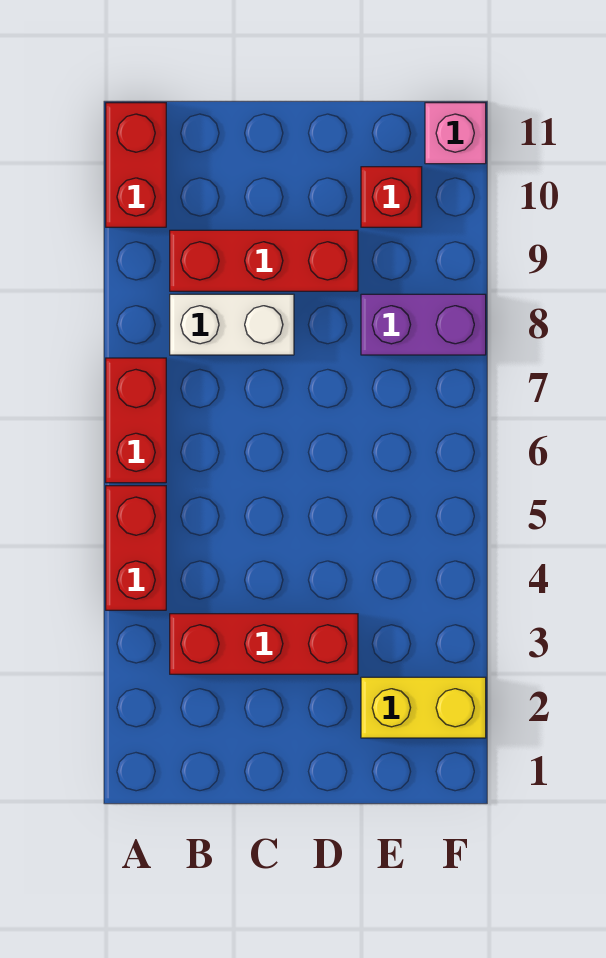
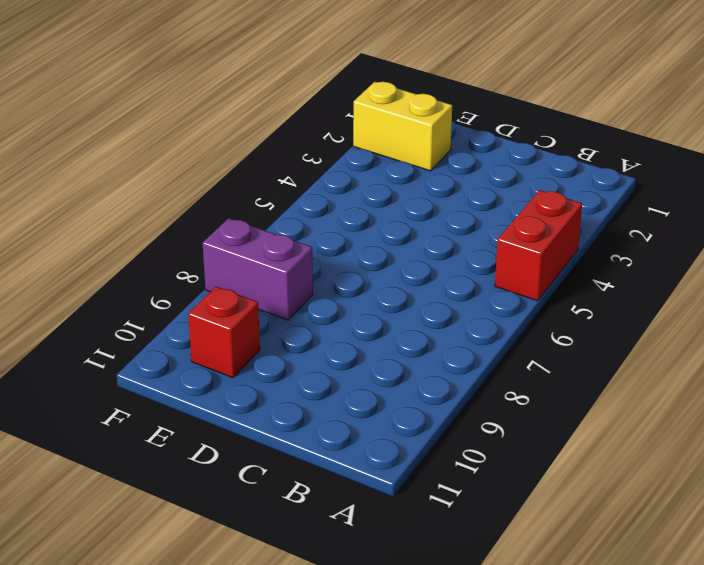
none -> red 1x2 brick [106,358,166,483]
none -> red 1x2 brick [106,103,166,227]

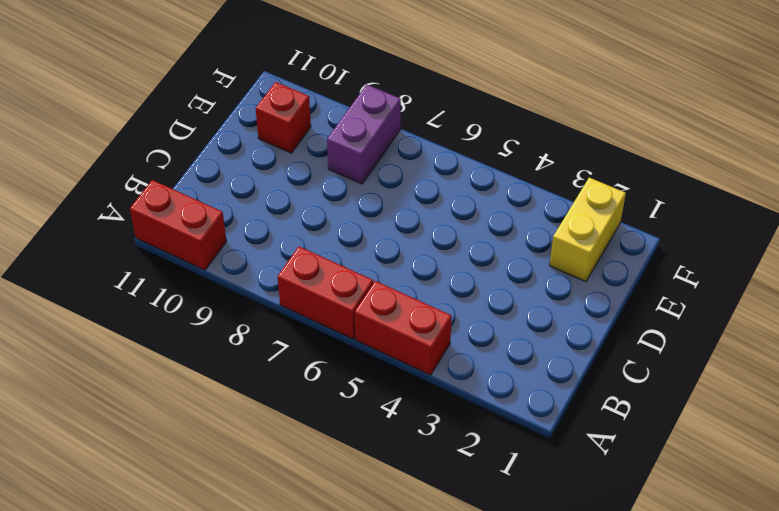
none -> red 1x3 brick [170,614,358,674]
none -> white 1x2 brick [170,294,294,355]

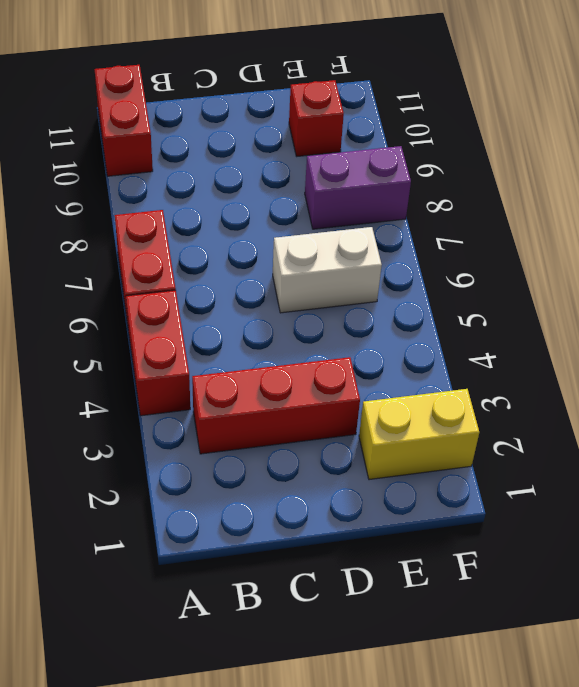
white 1x2 brick [273,227,382,313] -> white 1x2 brick moved to [170,294,294,355]
none -> red 1x3 brick [170,230,358,291]
none -> pink 1x1 brick [425,103,486,164]

